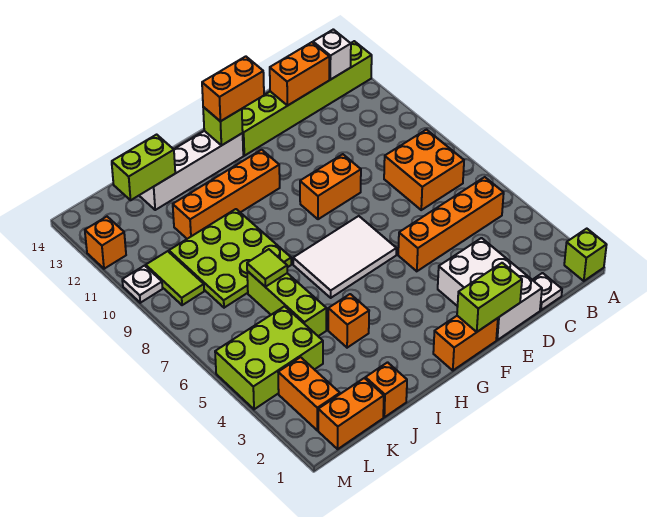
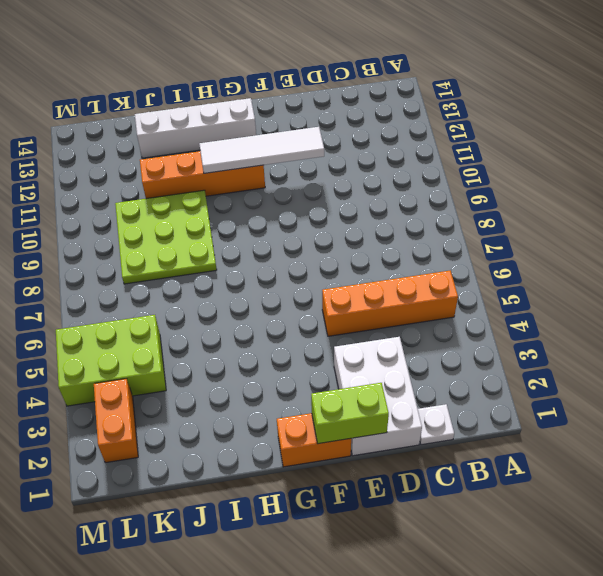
white 1x4 tile [199,127,324,173] -> none
none -> lime 1x1 brick [564,229,606,281]
none -> lime 1x6 brick [242,41,372,156]
none -> orange 2x2 brick [384,130,464,210]

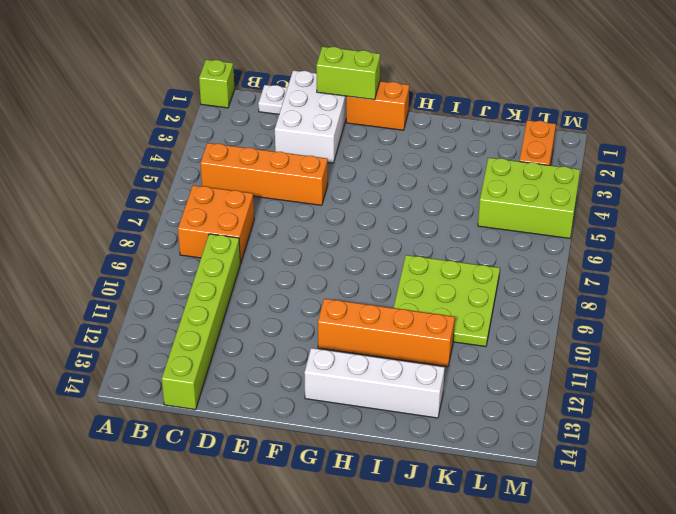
lime 1x6 brick [162,234,240,410] -> lime 1x6 brick turned to [242,41,372,156]
none -> orange 1x2 brick [300,154,361,219]
none -> white 2x3 tile [293,216,396,298]
none -> orange 1x1 brick [328,294,369,348]

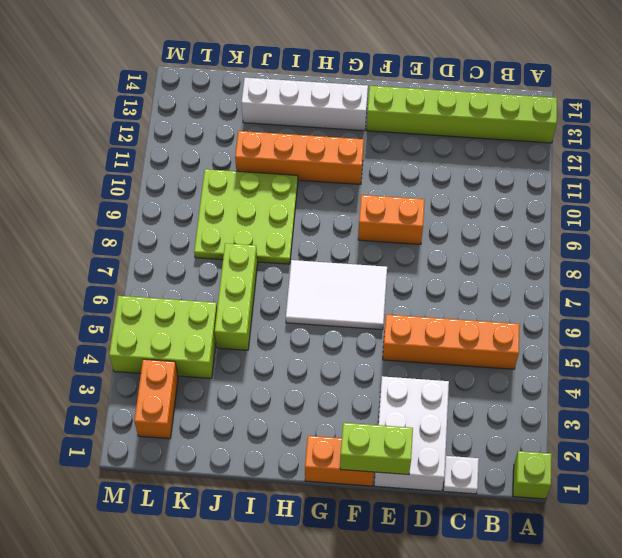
none -> orange 2x2 brick [384,130,464,210]
none -> orange 1x1 brick [328,294,369,348]
none -> orange 1x1 brick [365,362,407,417]

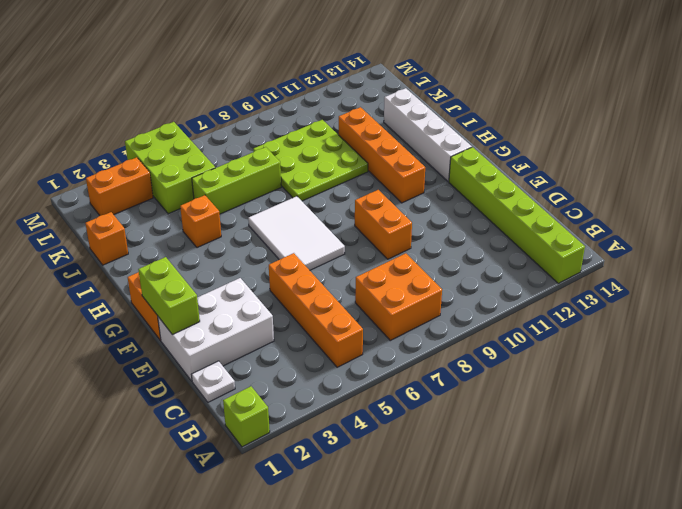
none -> orange 1x2 brick [318,378,384,449]
none -> lime 1x2 tile [146,251,204,305]
none -> white 1x1 plate [122,266,163,303]

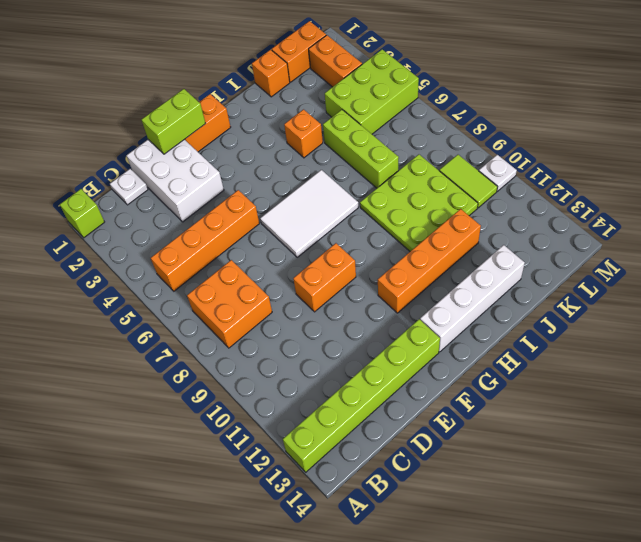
none -> orange 1x1 brick [85,217,126,269]
none -> white 1x1 brick [313,29,351,79]
none -> orange 1x2 brick [270,42,329,105]

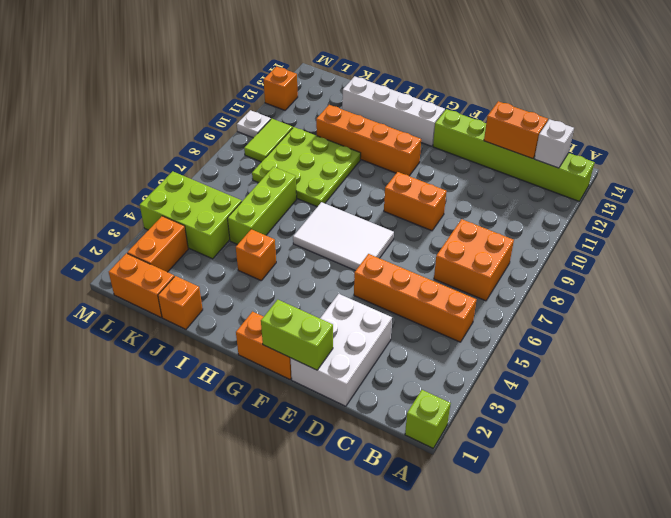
none -> white 1x1 plate [533,273,562,310]
none -> lime 1x1 brick [203,107,243,146]
none -> lime 1x1 tile [247,249,287,287]

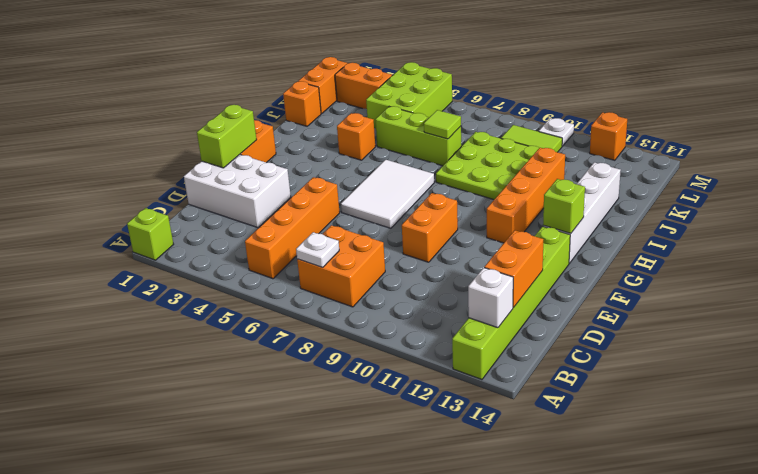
white 1x1 plate [296,232,339,267] -> white 1x1 plate moved to [533,273,562,310]
none -> lime 1x2 brick [112,135,175,200]
none -> orange 1x2 brick [202,56,264,121]

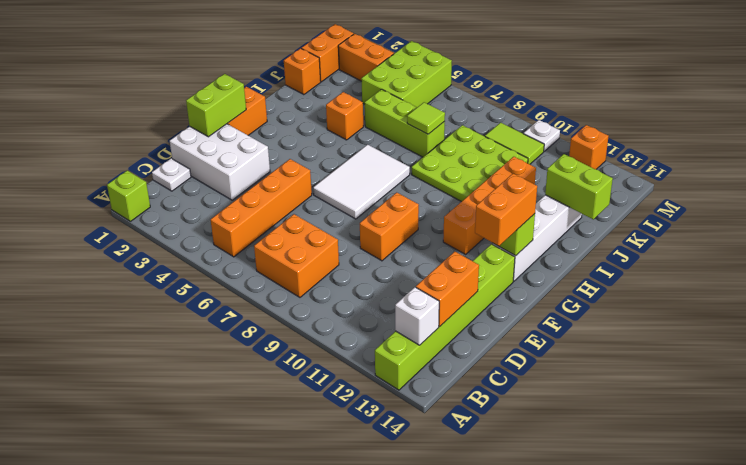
lime 1x2 brick [545,154,613,219] -> lime 1x2 brick turned to [112,135,175,200]

